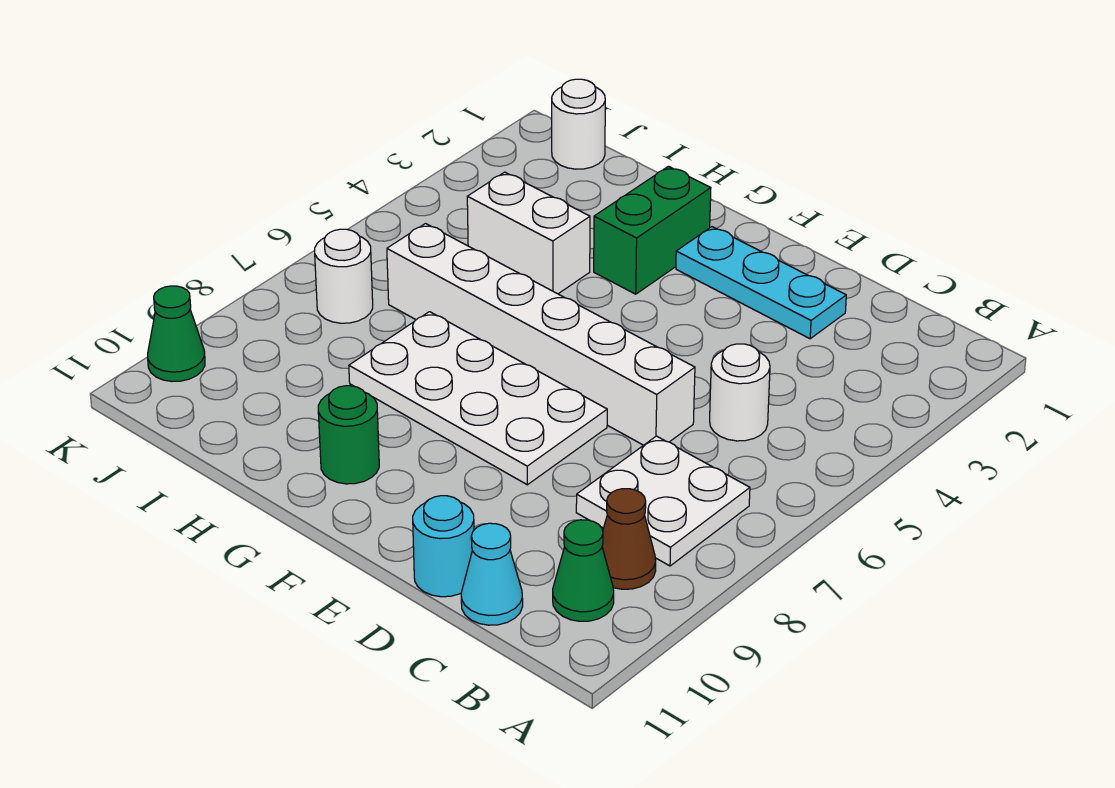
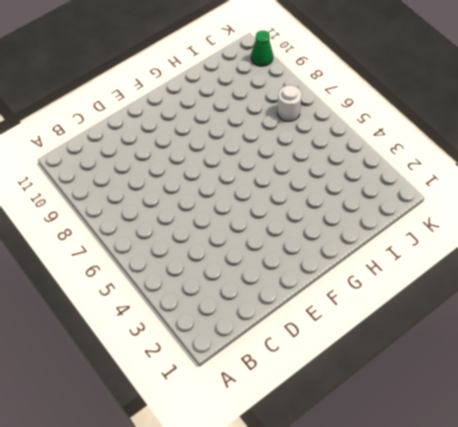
none -> white 2x2 plate [576,436,750,566]
none -> brown 1x1 cone [602,489,656,589]
none -> green 1x1 cone [553,520,614,621]

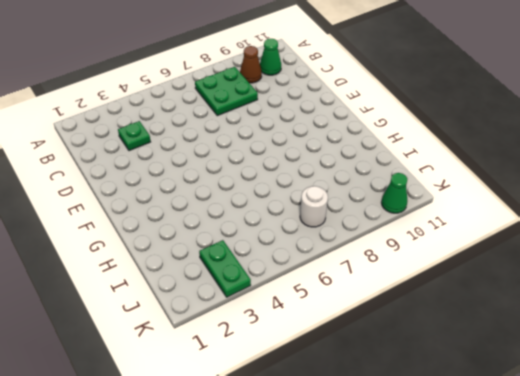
green 2x2 plate [195,67,258,116] -> white 2x2 plate [576,436,750,566]
green 1x1 plate [118,121,150,151] -> none
green 1x2 plate [199,240,251,297] -> none
none -> white 1x1 round brick [710,344,770,441]
none -> cyan 1x1 cone [461,523,523,625]
none -> cyan 1x3 plate [676,227,846,339]

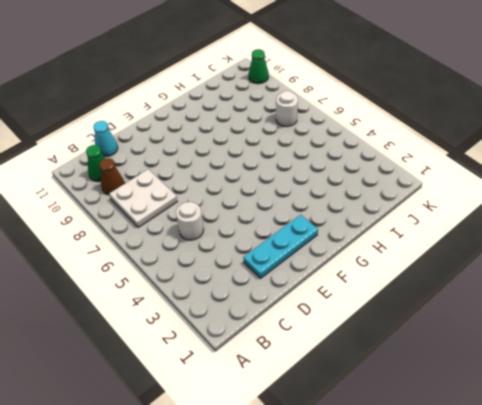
none -> white 1x6 brick [387,224,695,445]
none -> cyan 1x1 round brick [413,496,474,597]
none -> white 2x4 plate [349,312,607,485]

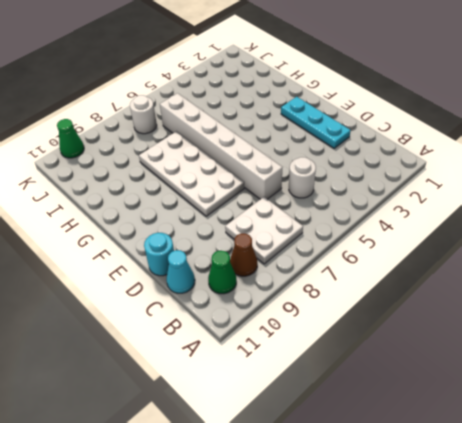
none -> green 1x2 brick [594,166,711,294]
none -> green 1x1 round brick [318,386,379,484]
none -> white 1x2 brick [467,172,590,294]

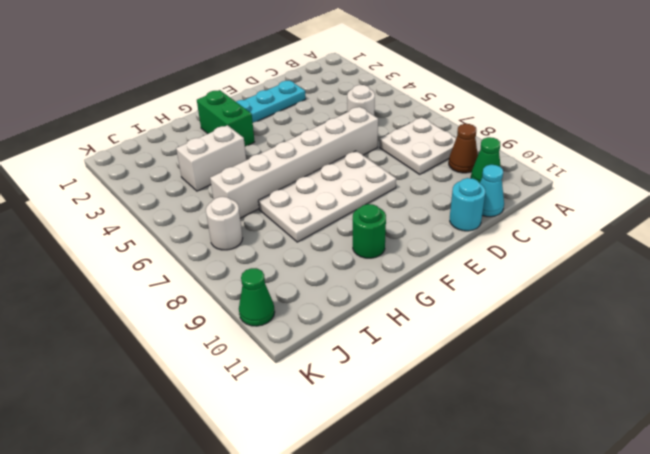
none -> white 1x1 round brick [552,79,605,169]

